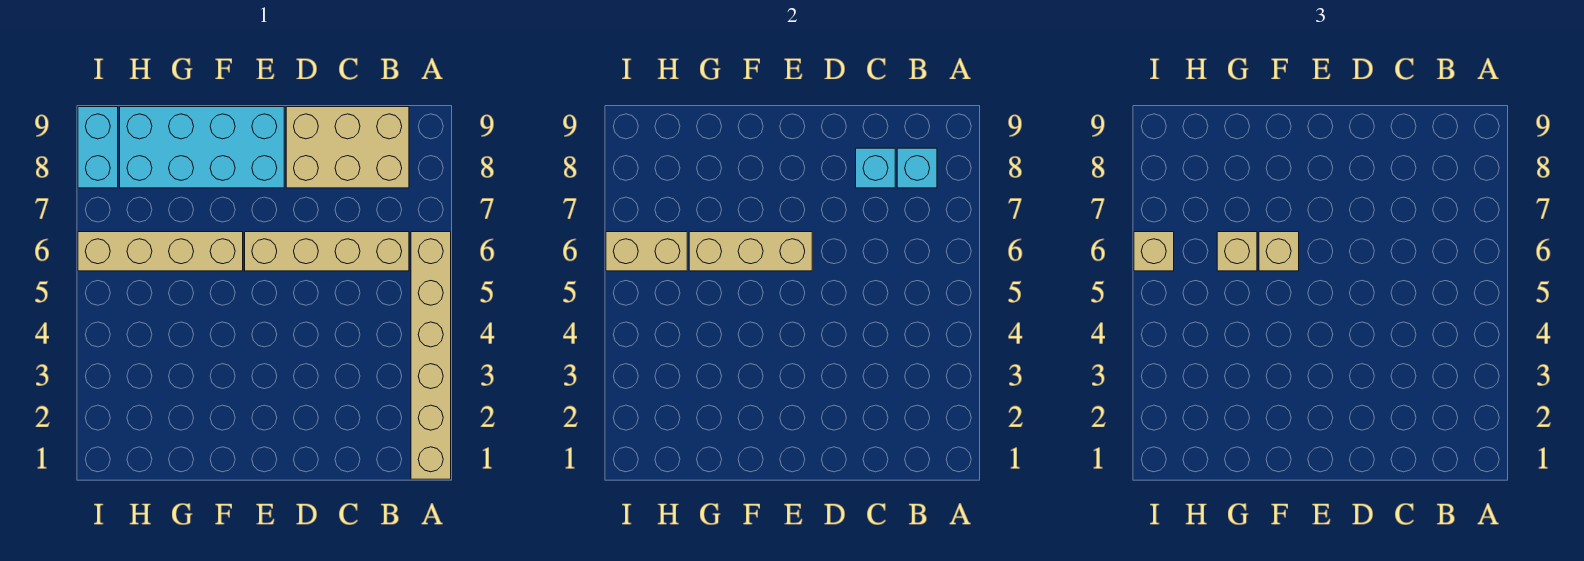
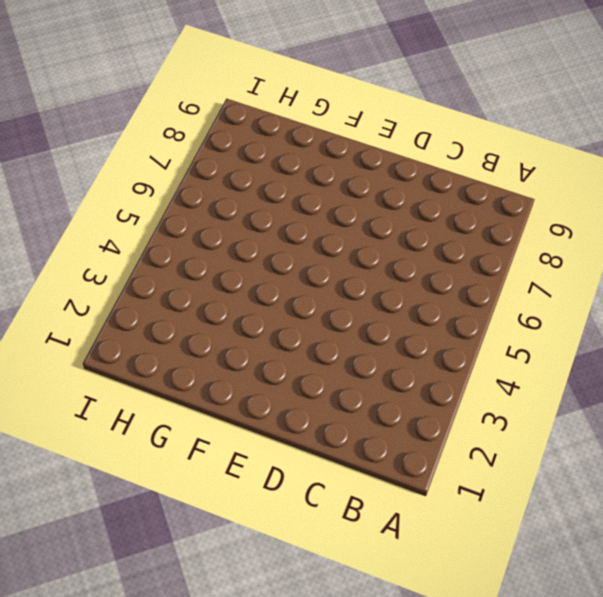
none -> tan 1x6 brick [411,232,451,479]
none -> tan 1x4 brick [245,232,409,271]
none -> tan 2x3 brick [286,107,409,188]

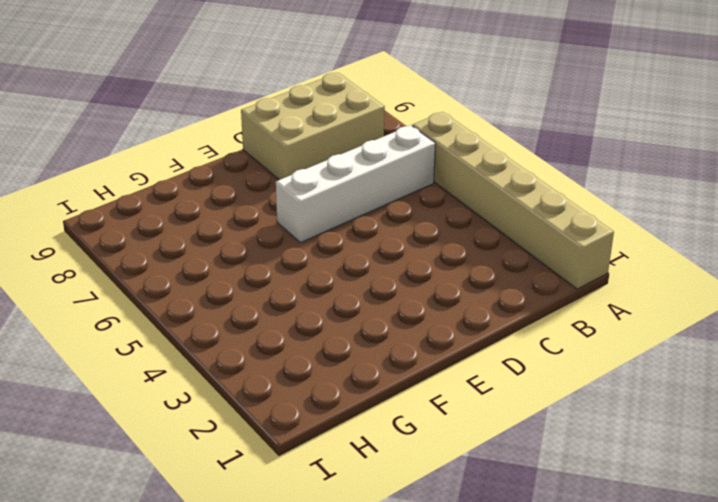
white 1x4 brick [276,125,436,243] -> tan 1x4 brick [245,232,409,271]
none -> cyan 2x4 brick [120,107,284,188]
none -> tan 1x4 brick [78,232,243,271]
none -> cyan 1x2 brick [78,107,118,188]

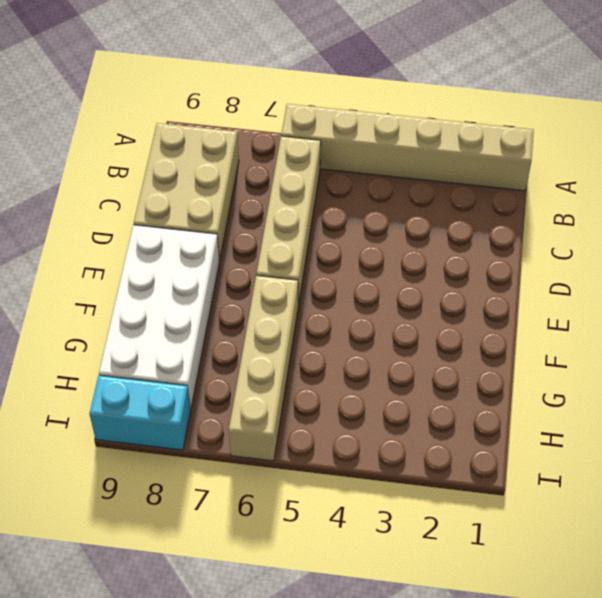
white 2x4 brick [99,225,219,410] -> cyan 2x4 brick [120,107,284,188]
none -> cyan 1x1 brick [897,148,937,188]
none -> cyan 1x1 brick [856,148,895,188]
none -> tan 1x3 brick [689,232,812,271]

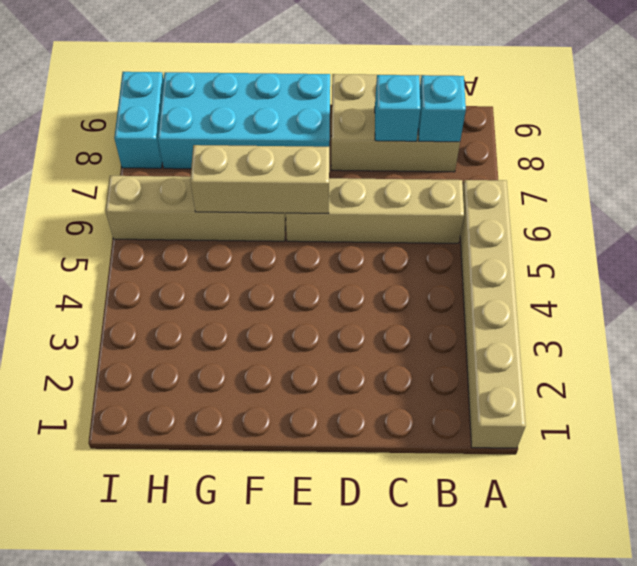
none -> tan 1x2 brick [606,232,687,271]
none -> tan 1x1 brick [1259,232,1299,271]
none -> tan 1x1 brick [1217,232,1257,271]

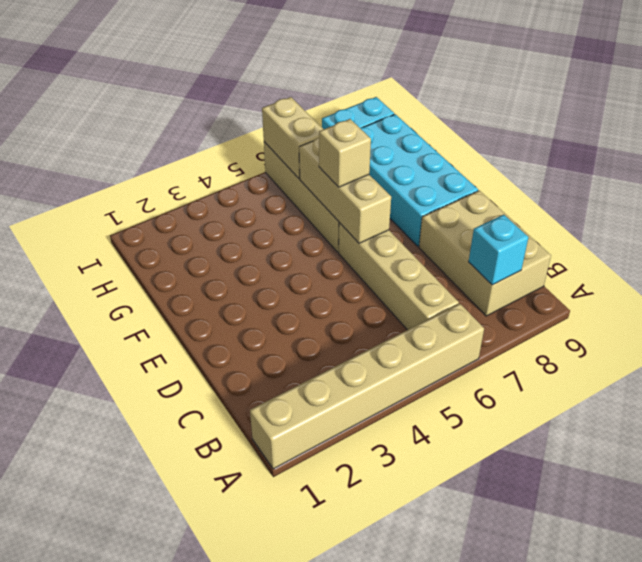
none -> cyan 1x1 brick [856,148,895,188]
none -> tan 1x1 brick [1217,232,1257,271]
none -> tan 1x1 brick [1134,232,1174,271]

